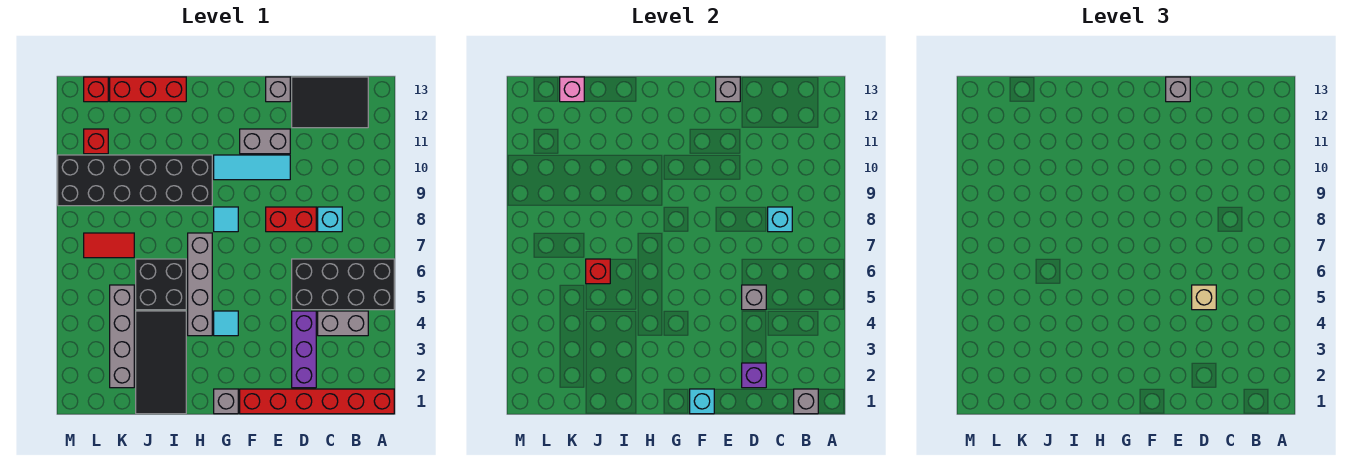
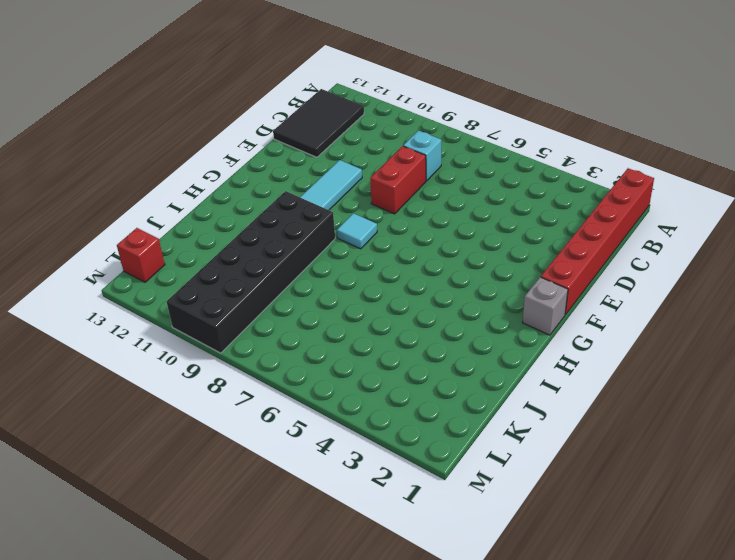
none -> black 2x4 brick [292,259,394,310]
none -> grey 1x2 brick [318,311,368,336]
none -> purple 1x3 brick [292,311,316,388]
none -> grey 1x2 brick [240,129,290,154]

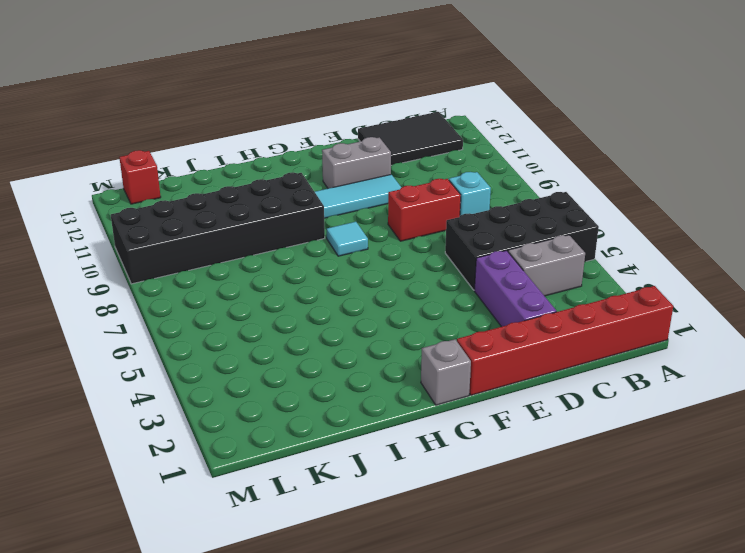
none -> grey 1x1 brick [266,77,290,102]
none -> cyan 1x1 tile [214,311,238,336]
none -> grey 1x4 brick [188,233,212,336]
none -> black 2x4 tile [136,311,186,414]

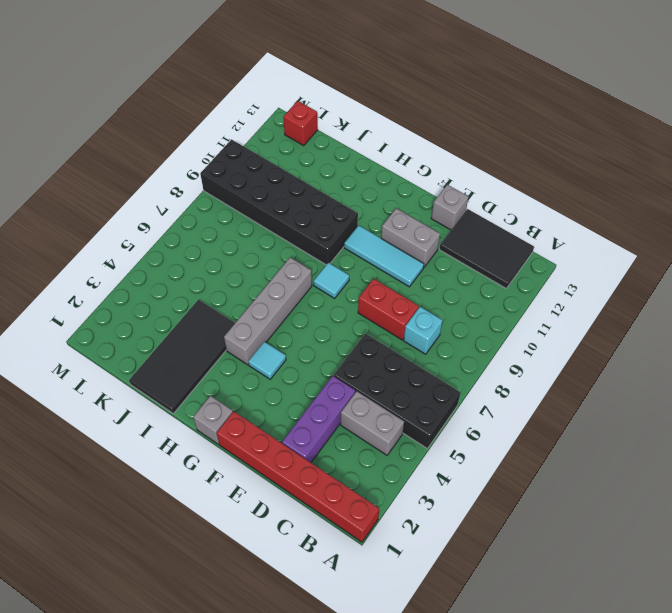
none -> black 2x2 brick [136,259,186,310]
none -> red 1x3 brick [110,77,186,102]
none -> grey 1x4 brick [110,285,134,388]
none -> red 1x2 tile [84,233,134,258]

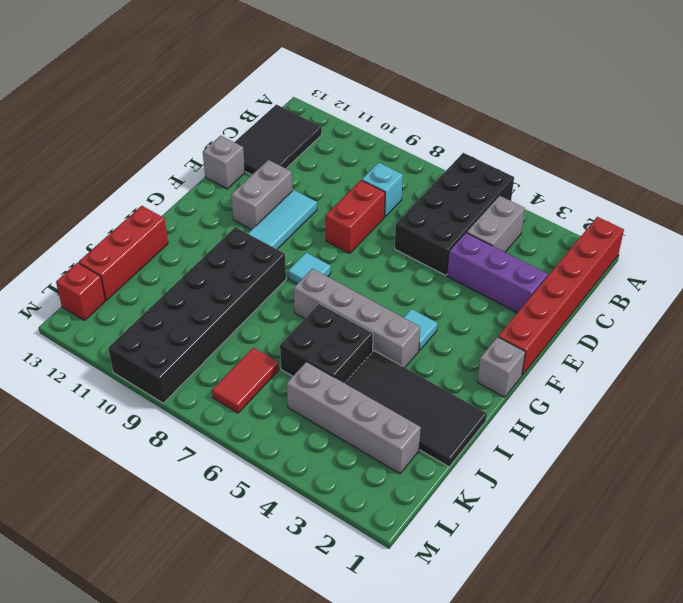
none -> red 1x1 brick [84,129,108,154]
none -> grey 1x1 brick [794,389,818,414]
none -> cyan 1x1 brick [768,207,792,232]
none -> purple 1x1 brick [742,363,766,388]

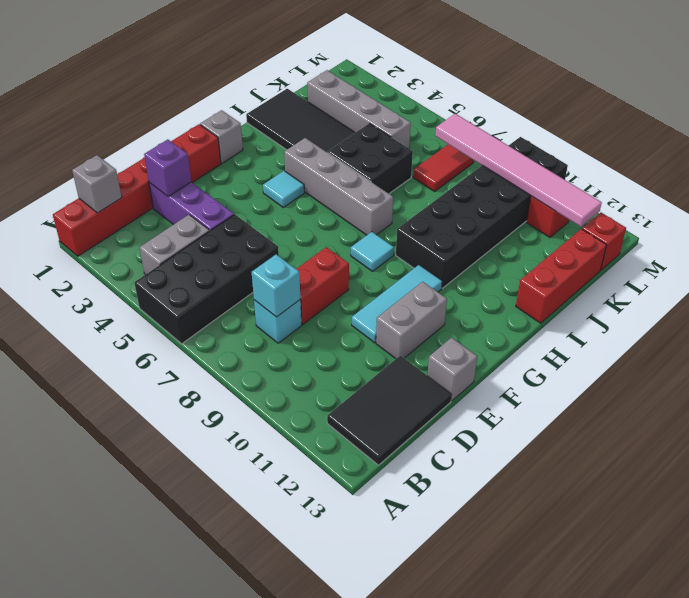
pink 1x6 tile [435,114,602,227] -> none
none -> grey 1x1 brick [742,285,766,310]
none -> grey 1x1 brick [716,77,740,102]
none -> cyan 1x1 brick [690,389,714,414]
none -> red 1x1 brick [586,259,610,284]

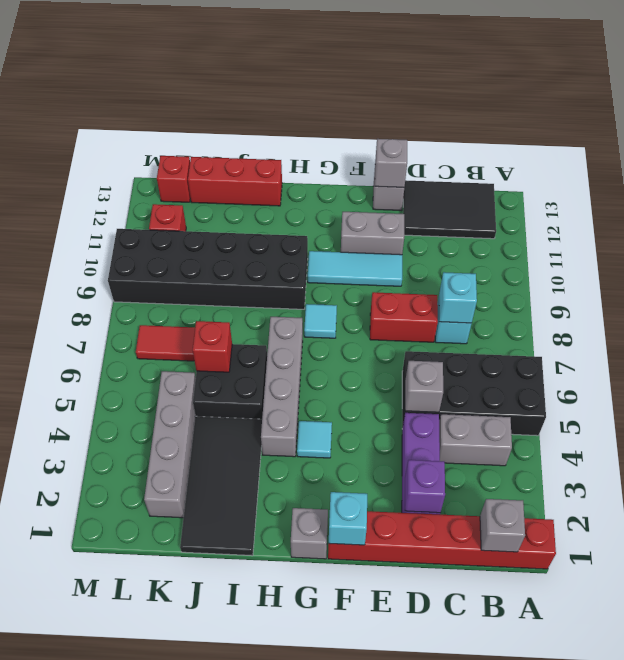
none -> pink 1x1 brick [560,77,584,102]
none -> tan 1x1 brick [1192,285,1216,310]
none -> grey 1x1 brick [1166,77,1190,102]

